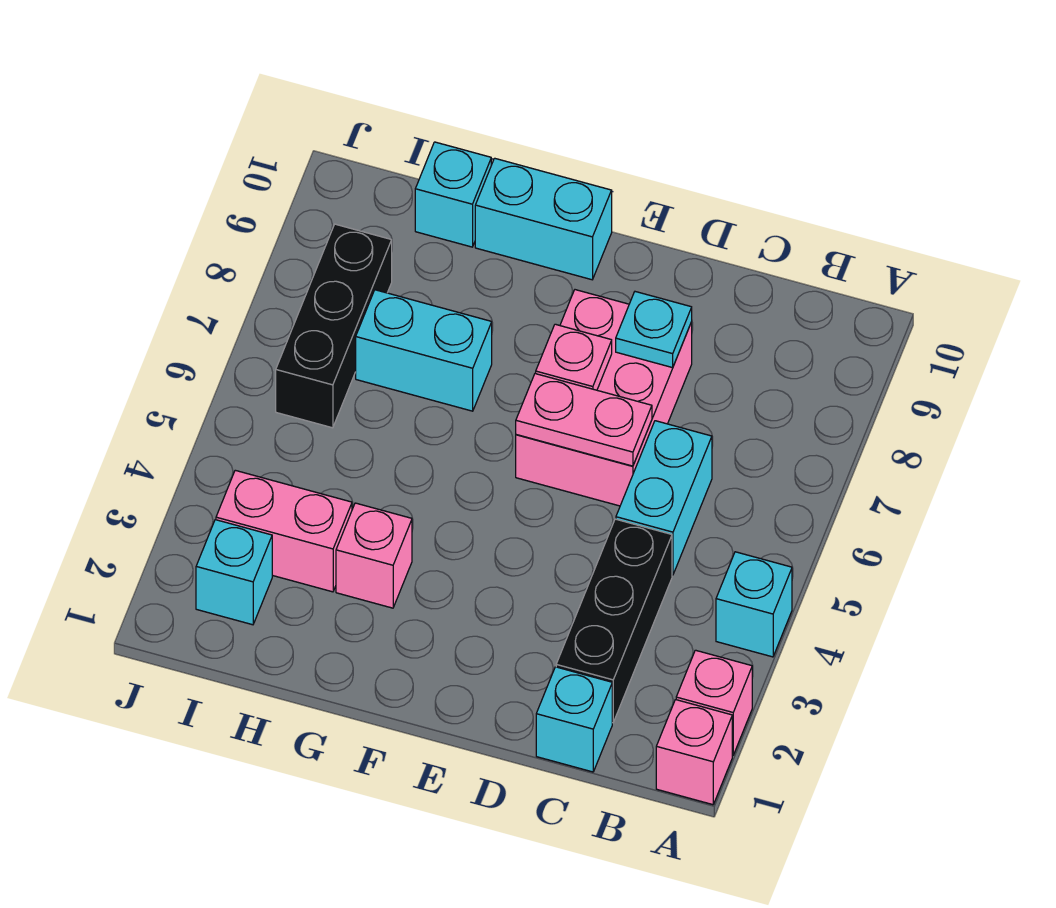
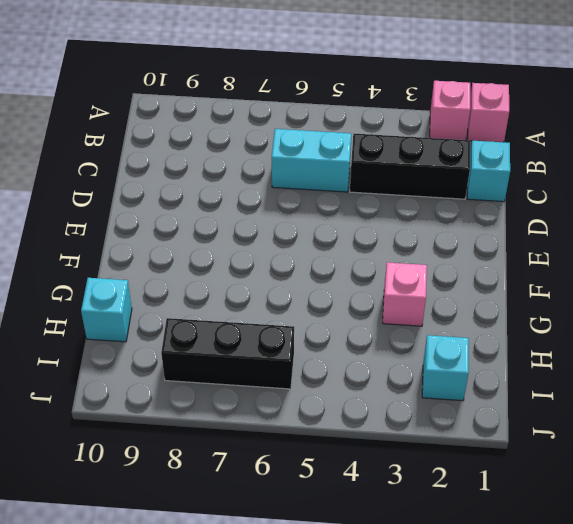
none -> cyan 1x1 brick [716,552,792,657]
none -> pink 2x3 brick [516,290,692,506]
none -> cyan 1x2 brick [475,158,612,280]

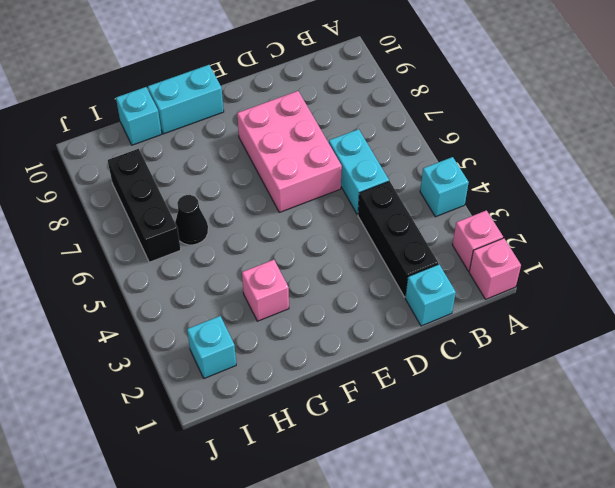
black 1x1 cone [175,195,208,245] -> none
none -> cyan 1x2 brick [356,290,492,411]
none -> pink 1x2 brick [216,470,352,592]
none -> pink 1x2 plate [516,374,652,466]

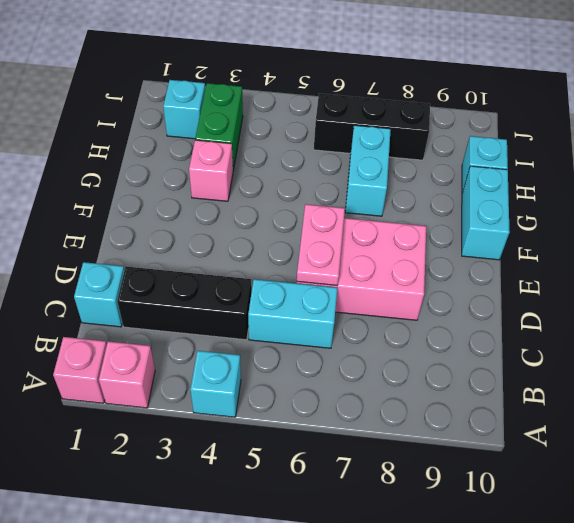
green 1x2 brick [195,83,243,170] -> pink 1x2 brick [216,470,352,592]
none -> cyan 1x1 plate [616,292,692,368]
none -> pink 1x1 plate [536,324,612,390]

